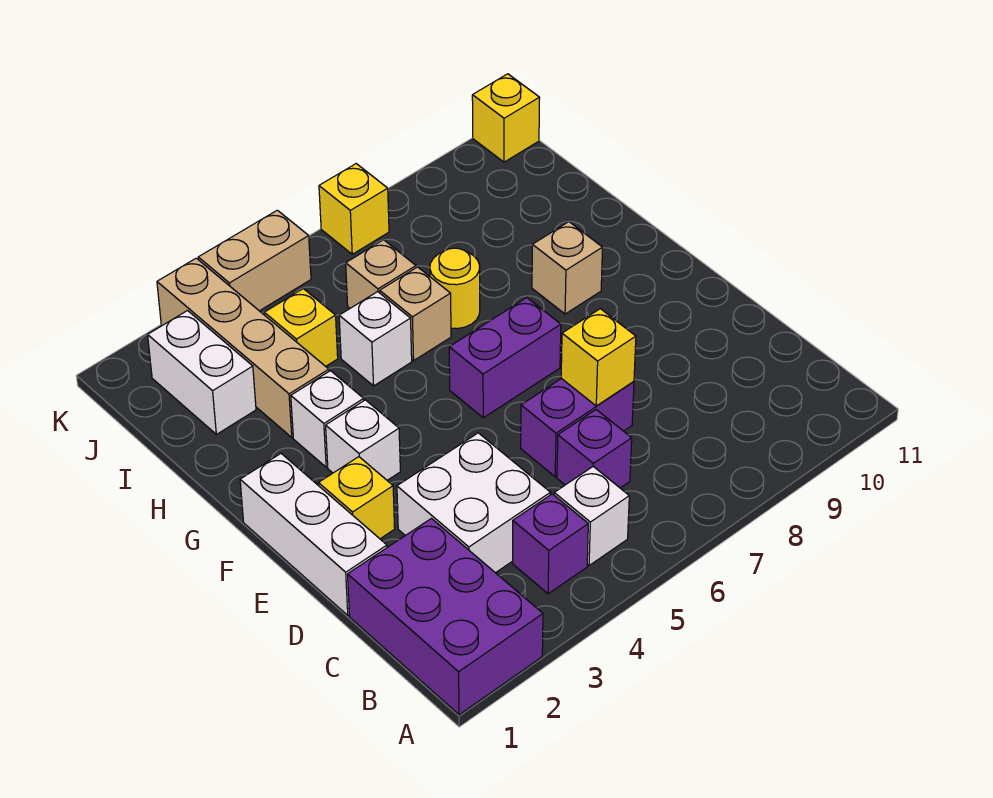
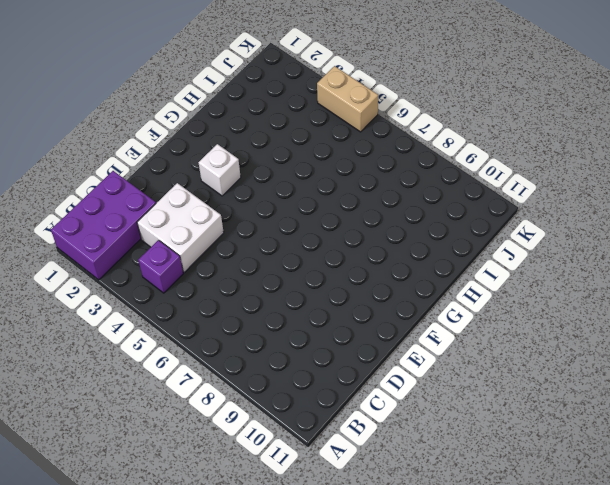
none -> white 1x1 brick [554,467,629,566]
none -> purple 1x1 brick [557,410,632,488]
none -> white 1x3 brick [240,454,387,615]

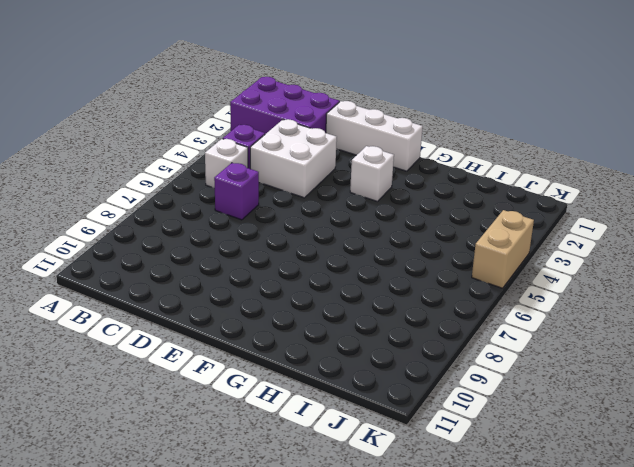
none -> purple 1x2 brick [521,378,634,477]
none -> yellow 1x1 brick [318,457,395,539]
none -> purple 1x2 brick [449,298,561,418]

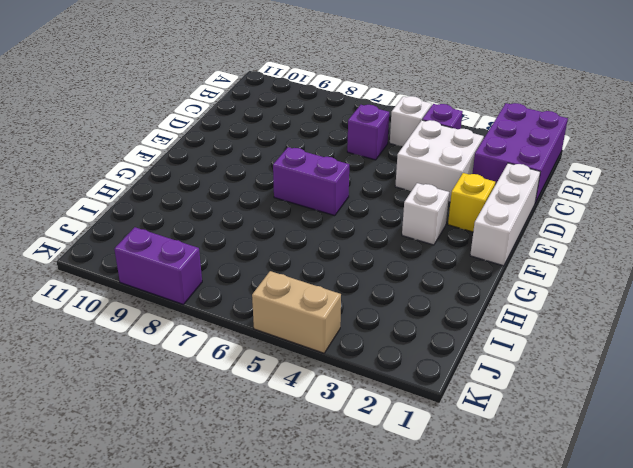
purple 1x2 brick [114,227,202,305] -> purple 1x2 brick moved to [521,378,634,477]
none -> white 1x1 brick [291,371,364,467]
none -> tan 1x1 brick [532,222,603,314]
none -> tan 1x4 brick [157,258,329,438]

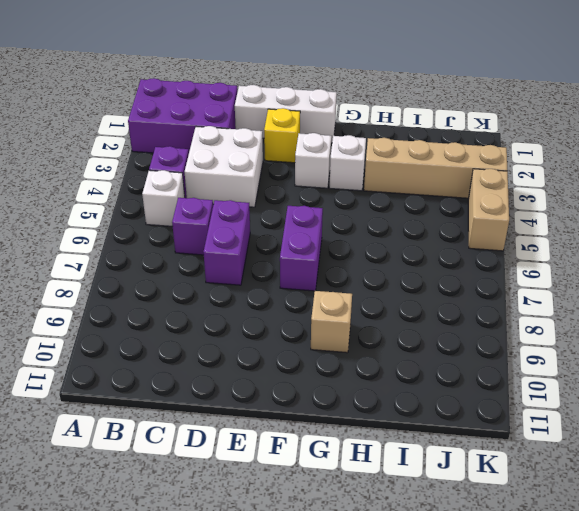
none -> white 1x1 brick [339,292,412,386]
none -> tan 1x1 brick [380,267,451,361]
none -> yellow 1x1 round brick [430,248,480,329]

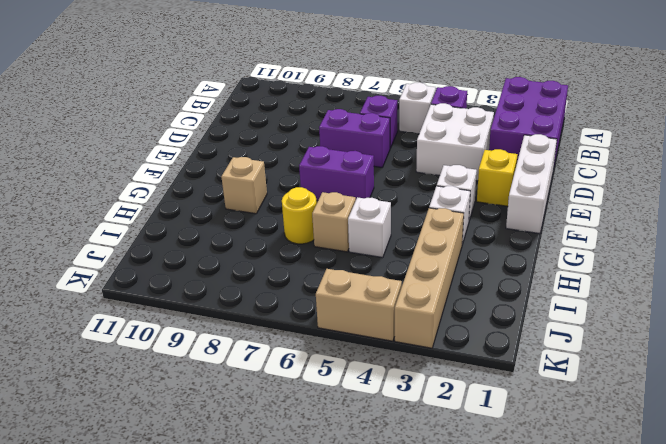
none -> white 1x2 brick [148,311,256,434]
none -> yellow 1x1 brick [264,289,338,366]
none -> tan 1x1 brick [346,240,416,308]

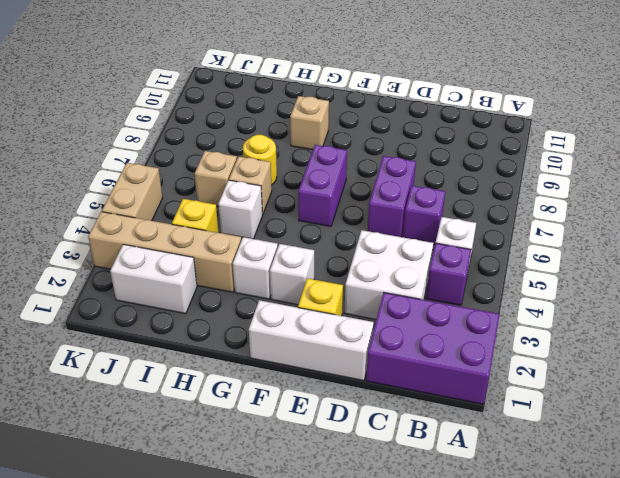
none -> yellow 1x1 brick [319,164,389,254]
none -> yellow 1x1 brick [472,74,540,162]
none -> yellow 1x1 brick [561,309,636,406]

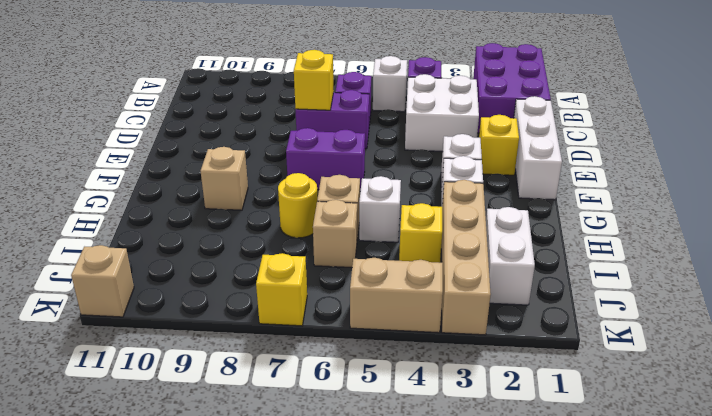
tan 1x1 brick [71,245,134,317] -> yellow 1x1 brick [472,74,540,162]

